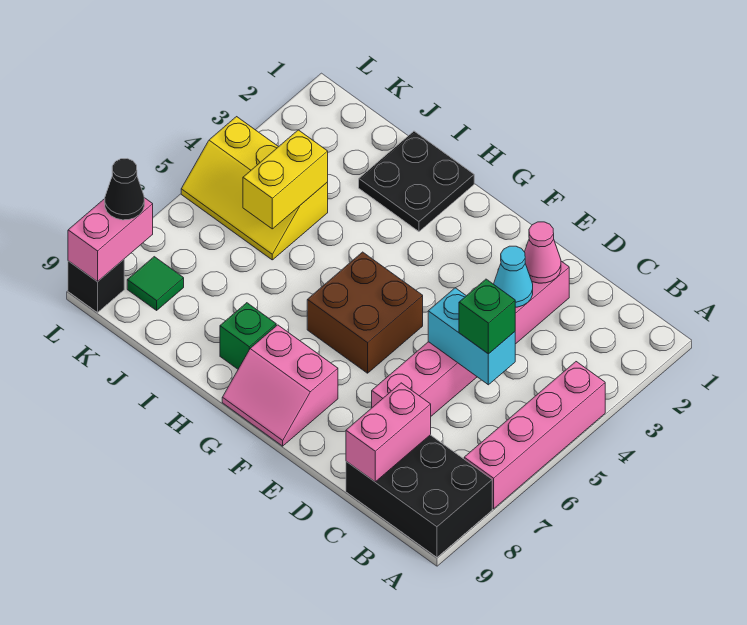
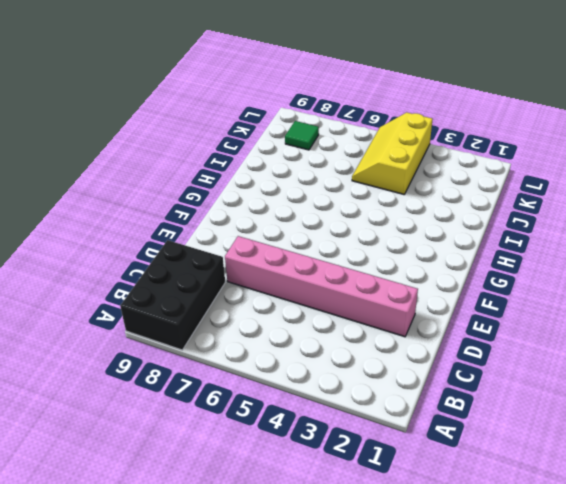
none -> pink 1x4 brick [464,362,605,509]
none -> brown 2x2 brick [307,252,423,373]
none -> pink 2x2 slope [222,325,338,446]

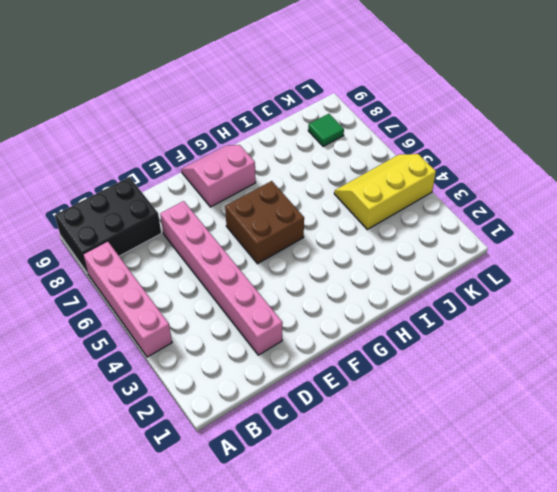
none -> black 2x2 plate [359,131,474,231]
none -> green 1x1 brick [220,303,276,369]
none -> black 1x1 brick [68,260,124,313]

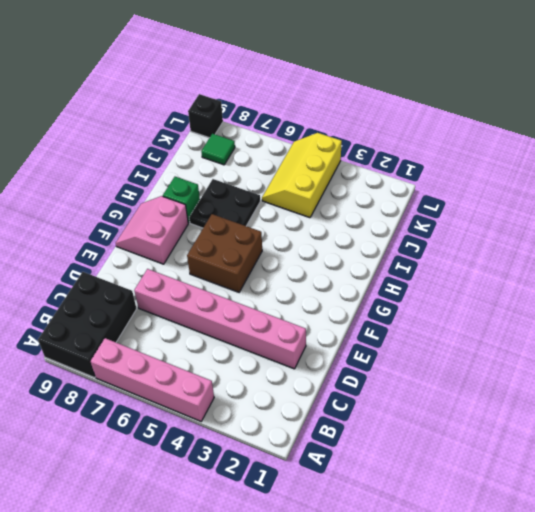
black 2x2 plate [189,179,260,228] -> black 2x2 plate moved to [359,131,474,231]
none -> cyan 1x2 brick [428,288,515,385]
none -> pink 1x2 brick [346,383,431,482]
none -> pink 1x1 cone [525,222,561,283]

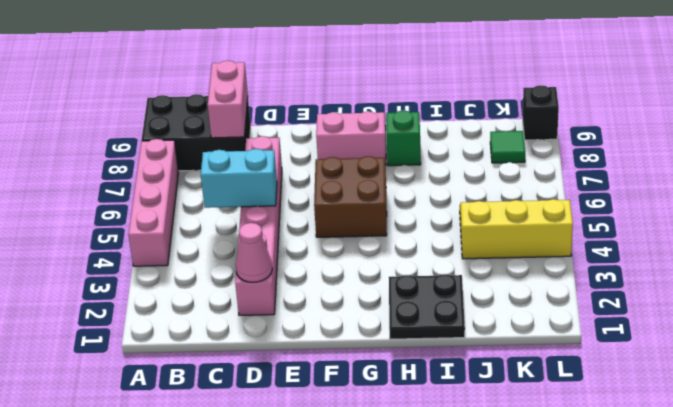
none -> cyan 1x1 cone [494,246,533,307]
none -> yellow 1x2 brick [243,130,328,229]
none -> pink 1x2 brick [68,198,153,282]

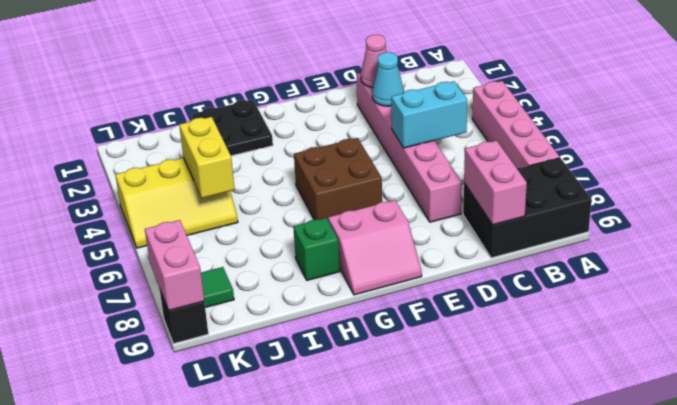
none -> green 1x1 brick [459,279,515,354]
none -> black 1x1 cone [105,159,144,220]

